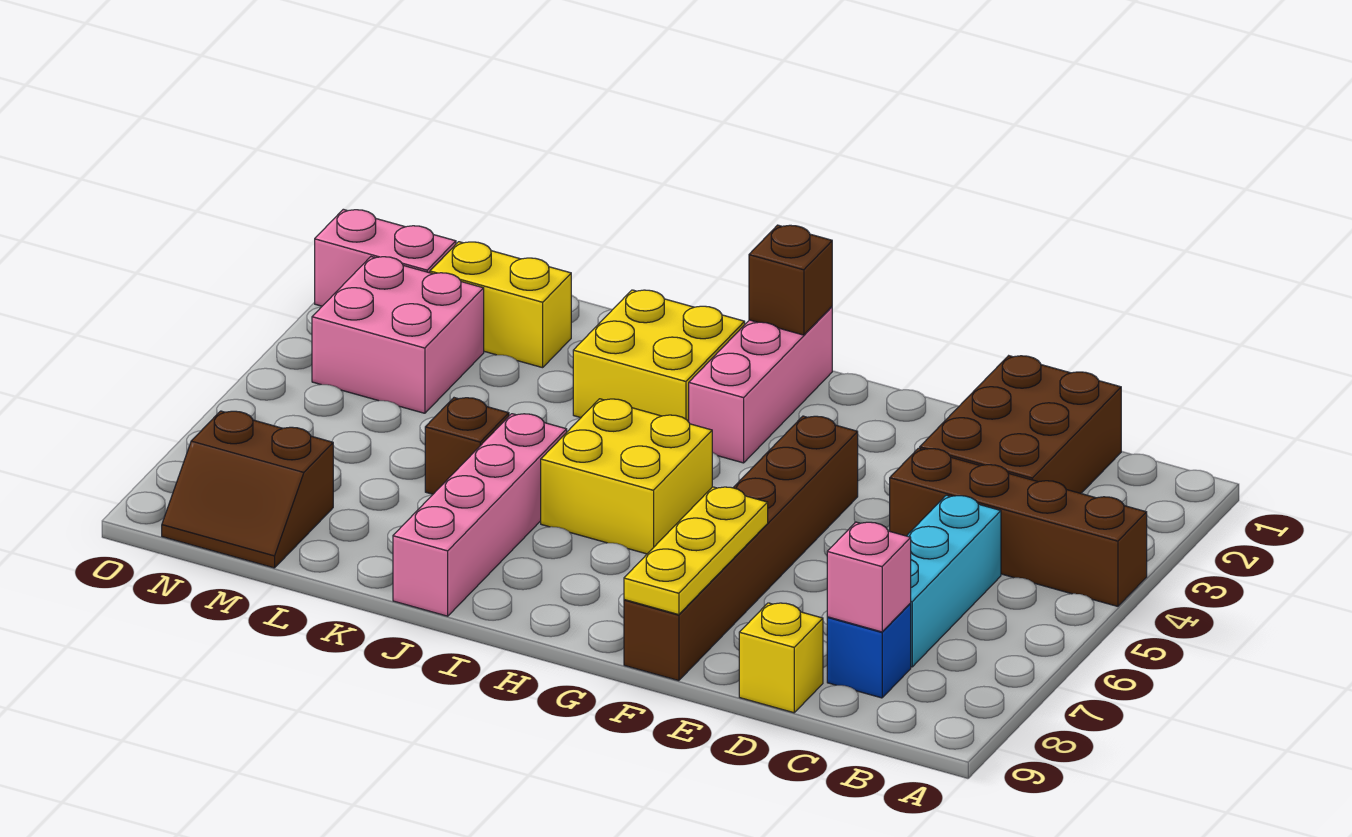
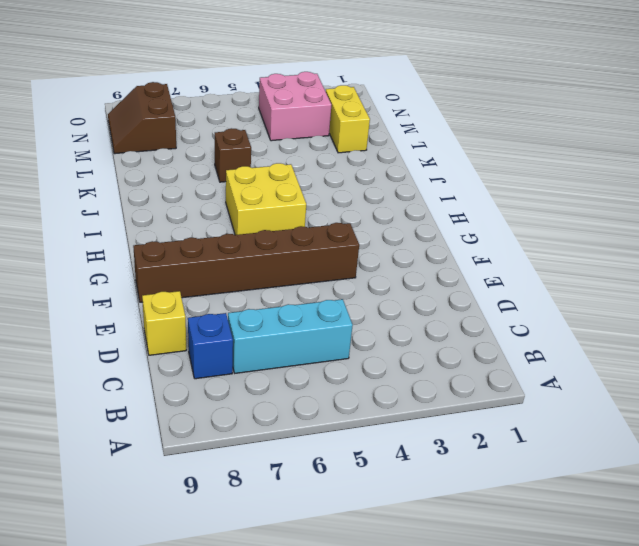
none -> brown 1x4 brick [890,448,1147,606]
none -> brown 2x3 brick [920,356,1121,493]
none -> pink 1x3 brick [689,307,832,463]

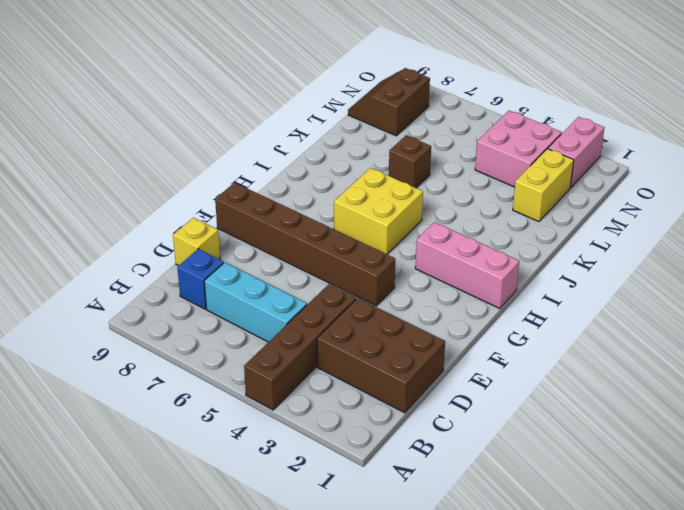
none -> yellow 2x2 brick [573,290,745,422]
none -> pink 1x4 brick [393,414,567,616]
none -> pink 1x1 brick [827,522,911,632]

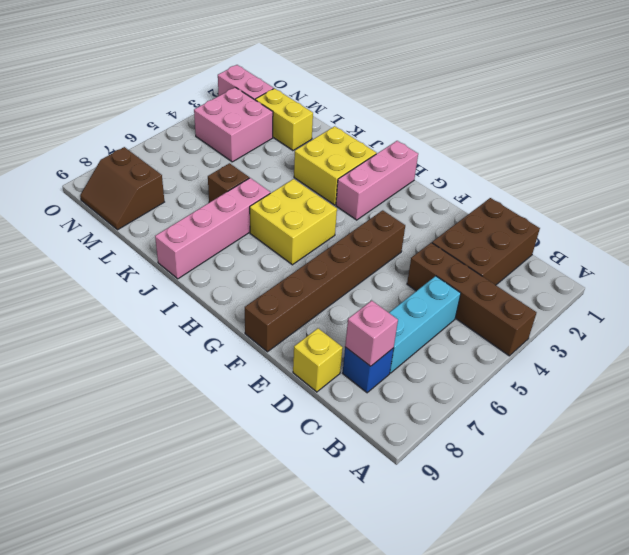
none -> yellow 1x3 plate [624,487,768,615]
none -> brown 1x1 brick [749,225,832,335]

